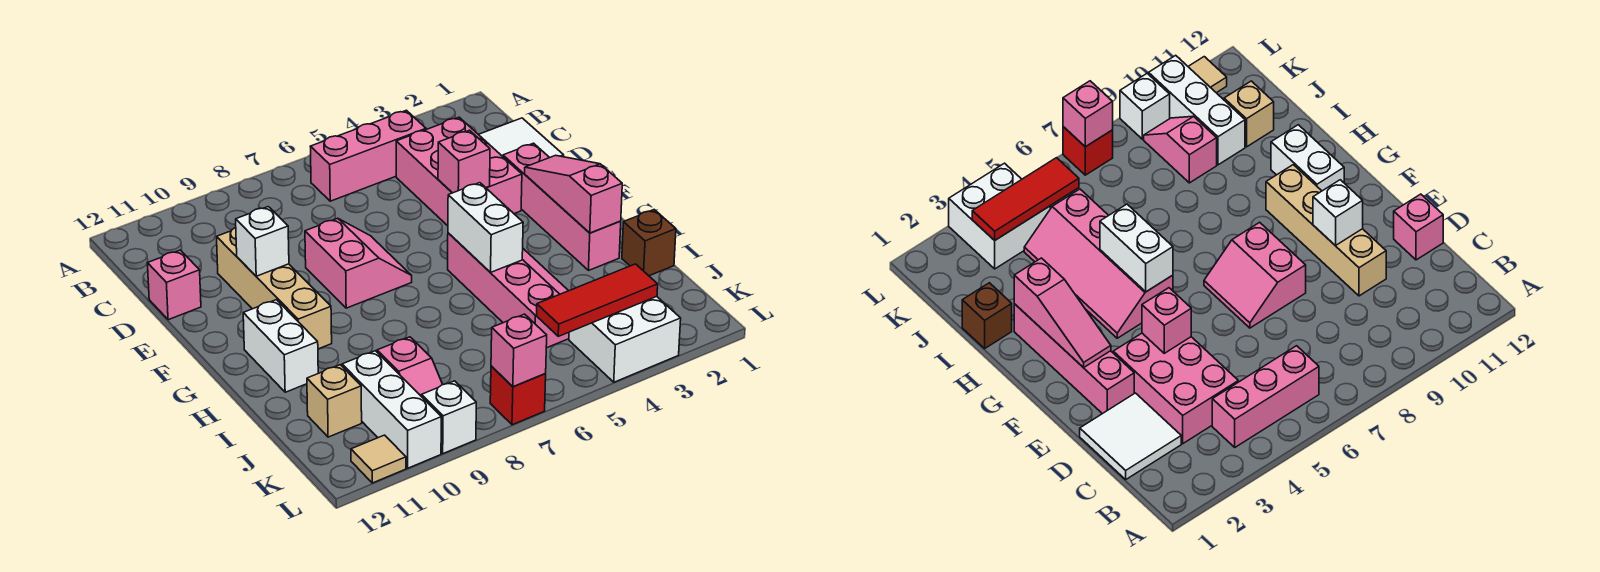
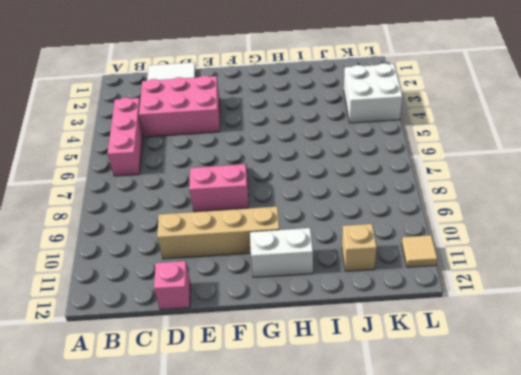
none -> pink 1x4 brick [503,143,621,271]
none -> pink 2x4 slope [448,233,569,348]
none -> brown 1x1 brick [622,210,676,276]

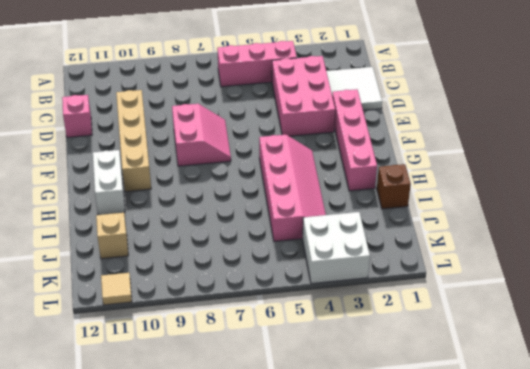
none -> pink 1x2 slope [377,337,443,396]
none -> white 1x3 brick [342,351,441,468]
none -> red 1x1 brick [490,366,546,425]

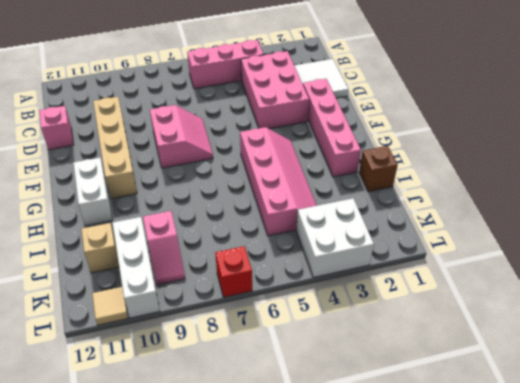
none -> white 1x1 brick [421,381,476,454]
none -> pink 1x1 brick [438,130,490,193]
none -> white 1x1 brick [236,207,289,276]

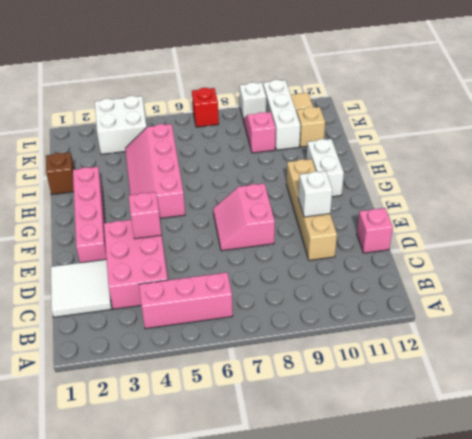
none -> pink 1x3 slope [525,155,622,233]
none -> white 1x2 brick [448,183,523,273]
none -> red 1x3 tile [537,264,658,336]

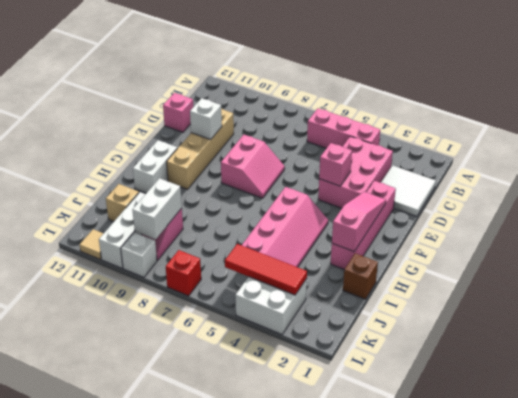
white 1x2 brick [132,178,182,239] -> white 1x2 brick moved to [448,183,523,273]
none -> pink 1x1 brick [491,314,547,387]

